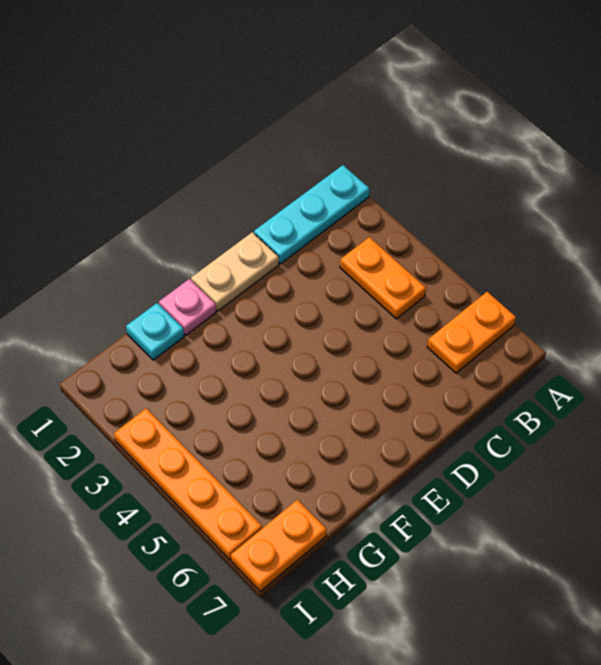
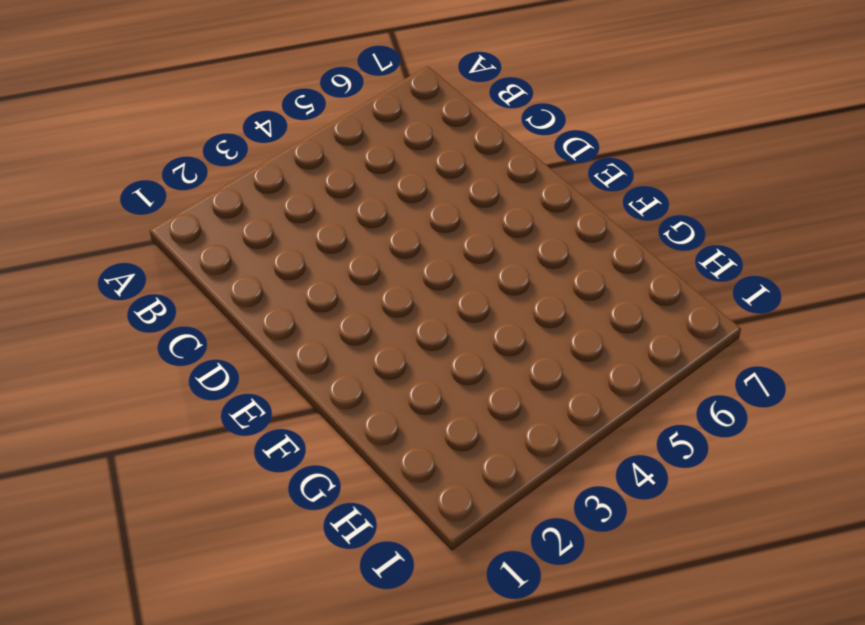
none -> cyan 1x3 plate [254,165,369,264]
none -> orange 1x2 plate [427,292,516,373]

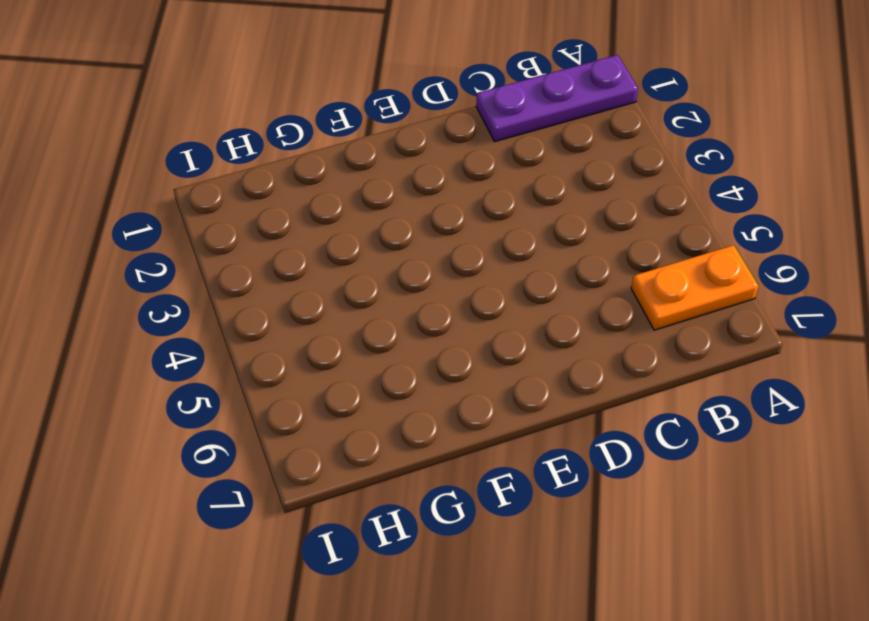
purple 1x3 plate [476,55,638,142] -> cyan 1x3 plate [254,165,369,264]
none -> orange 1x2 plate [340,237,426,319]
none -> tan 1x2 plate [191,232,279,311]

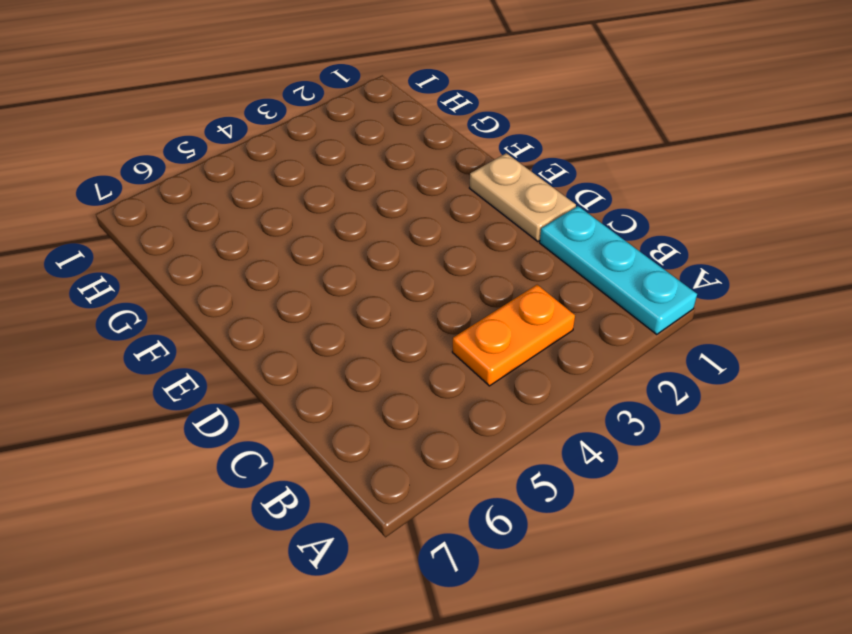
none -> orange 1x2 plate [427,292,516,373]
none -> pink 1x1 plate [159,279,216,335]

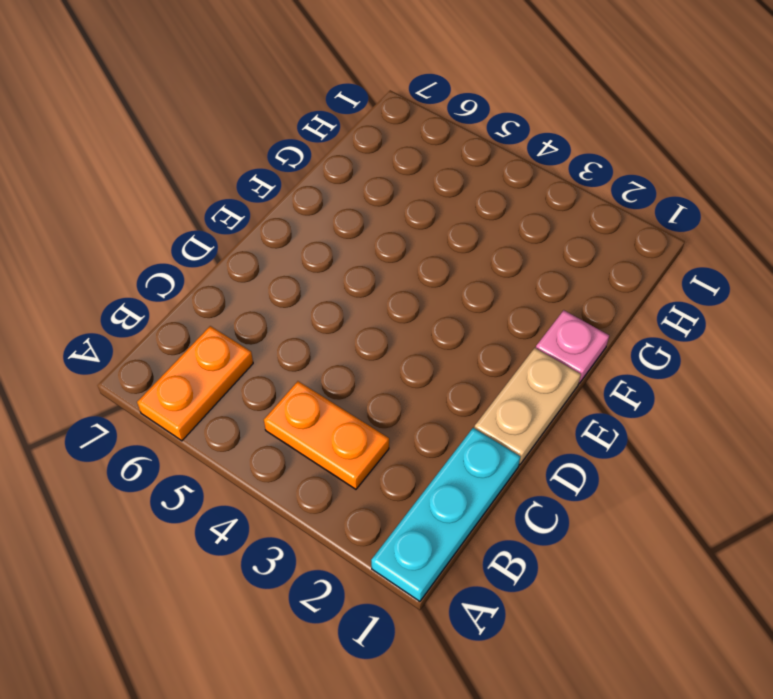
none -> cyan 1x1 plate [126,303,184,360]
none -> orange 1x2 plate [231,500,327,591]

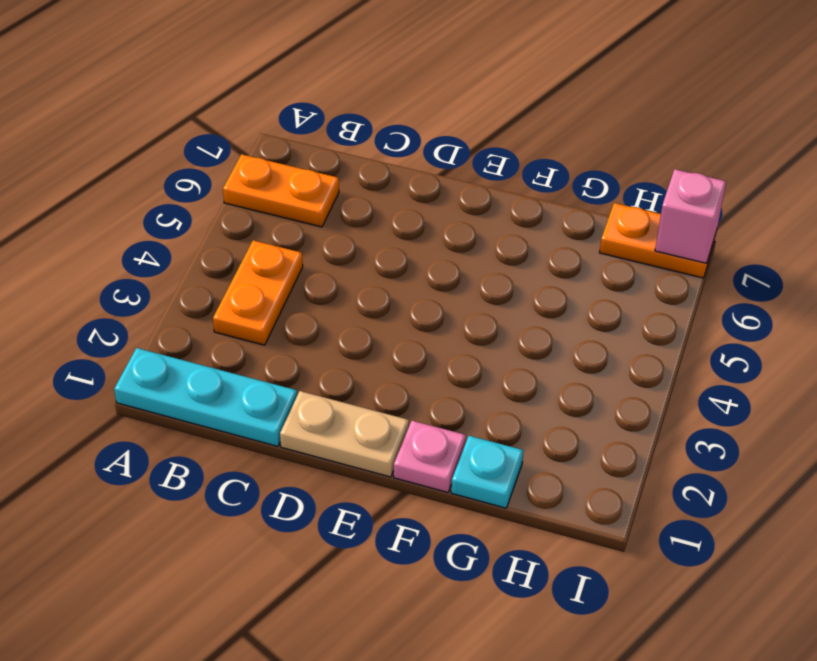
pink 1x1 brick [655,169,726,263] -> none
none -> orange 1x4 plate [114,408,262,560]

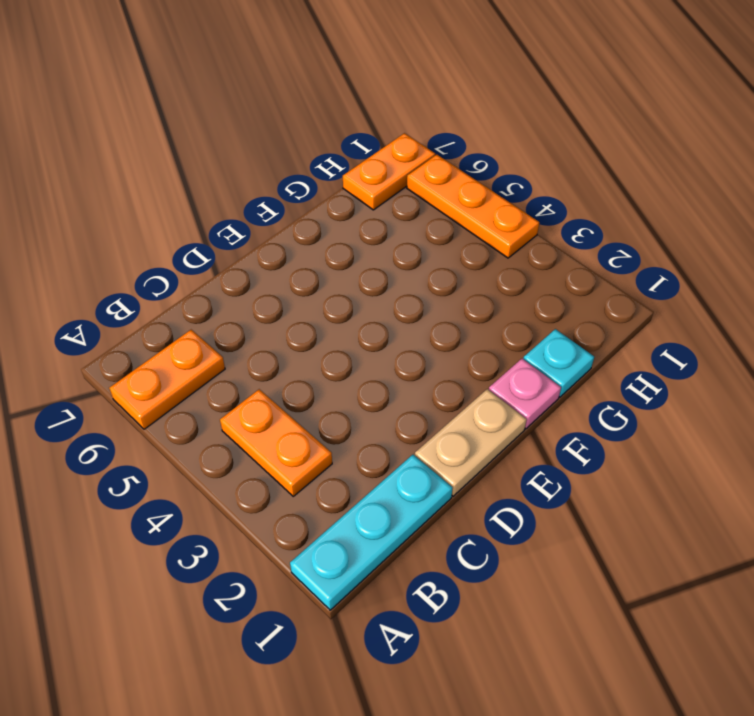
orange 1x3 plate [407,155,539,258] -> orange 1x4 plate [114,408,262,560]

